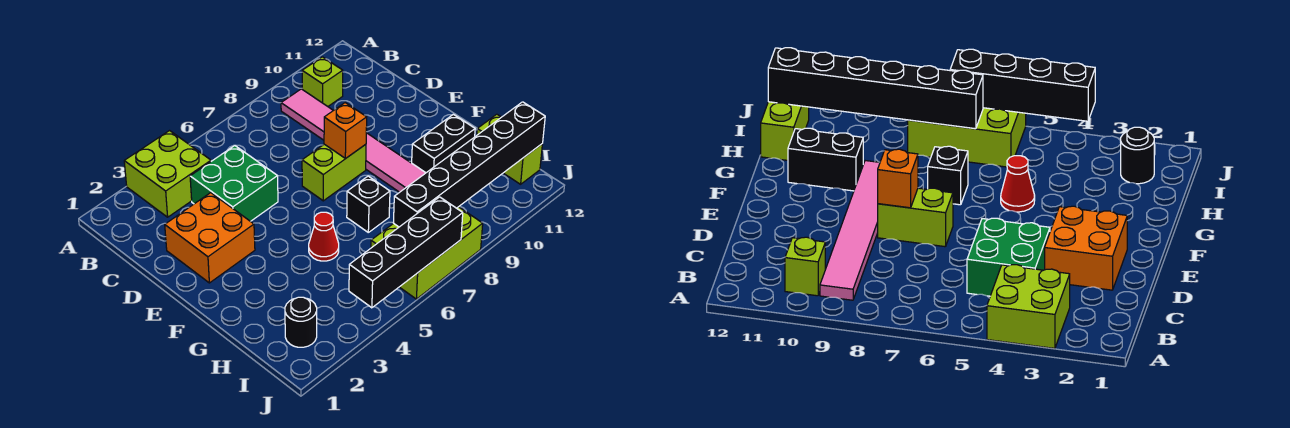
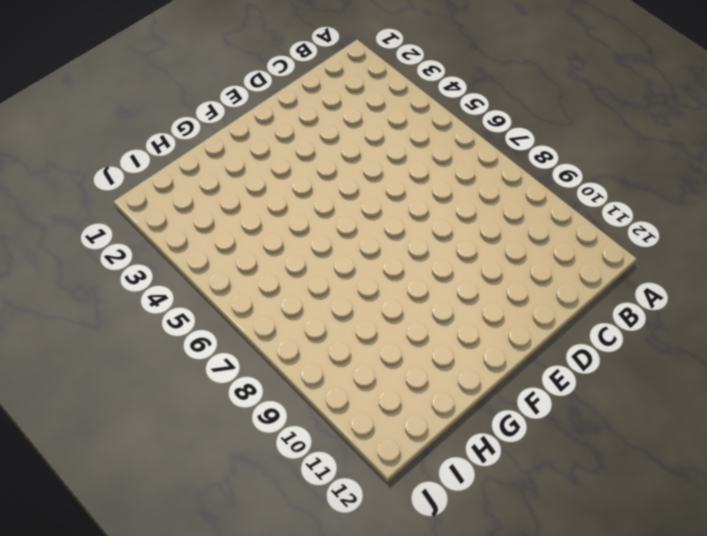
none -> lime 2x2 brick [124,131,211,217]
none -> pink 1x6 tile [281,89,425,192]
none -> lime 1x1 brick [302,57,343,106]

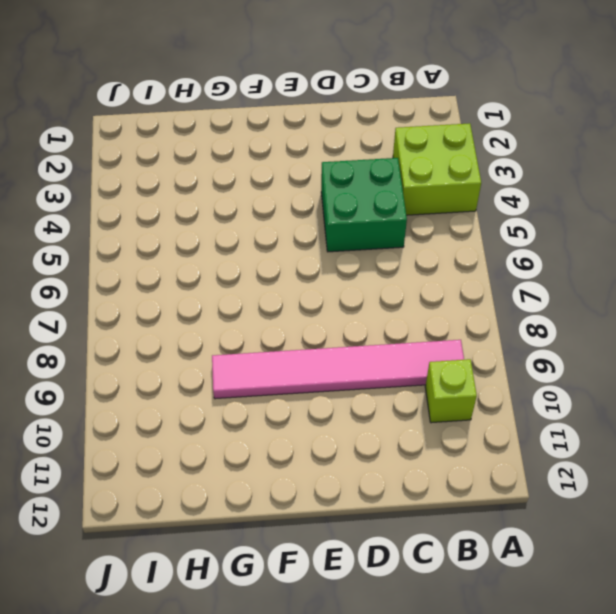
none -> orange 2x2 brick [165,193,255,283]
none -> lime 1x2 brick [302,144,366,201]
none -> red 1x1 cone [309,212,339,261]

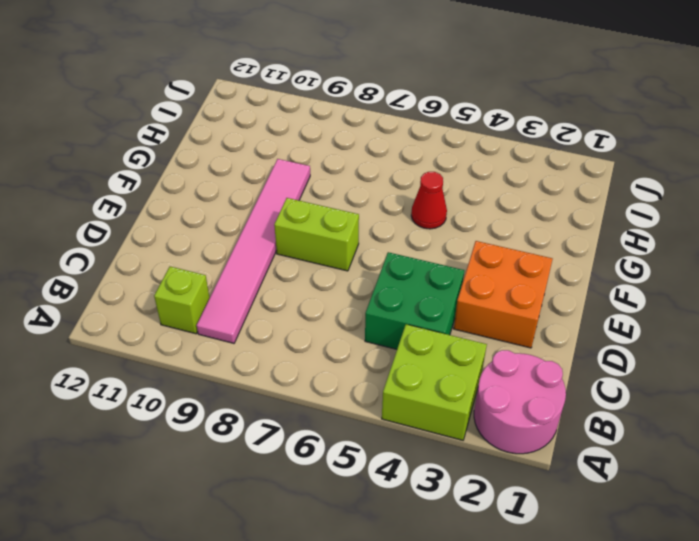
pink 2x2 round brick [474,350,566,454] -> none
none -> black 1x1 brick [347,176,390,232]
none -> black 1x2 brick [412,114,475,173]
none -> lime 1x2 brick [477,114,542,184]

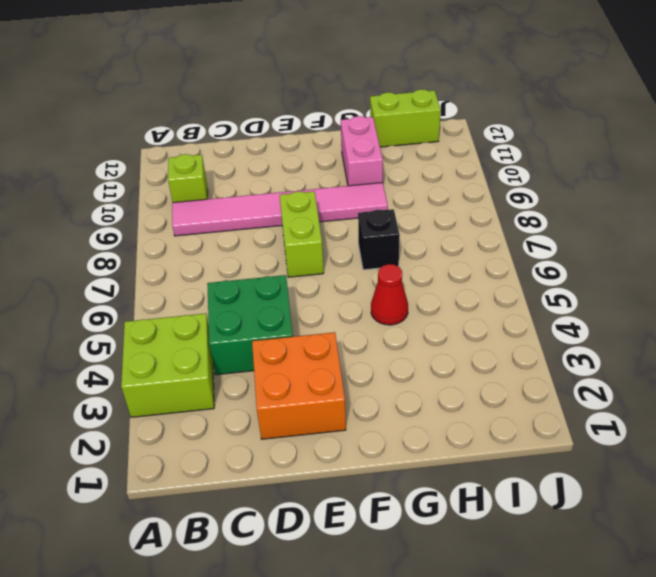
pink 1x2 brick [341,116,383,186] -> black 1x2 brick [412,114,475,173]
none -> black 1x1 round brick [285,297,317,347]
none -> lime 2x3 brick [371,207,483,299]
none -> orange 1x1 brick [324,103,367,158]

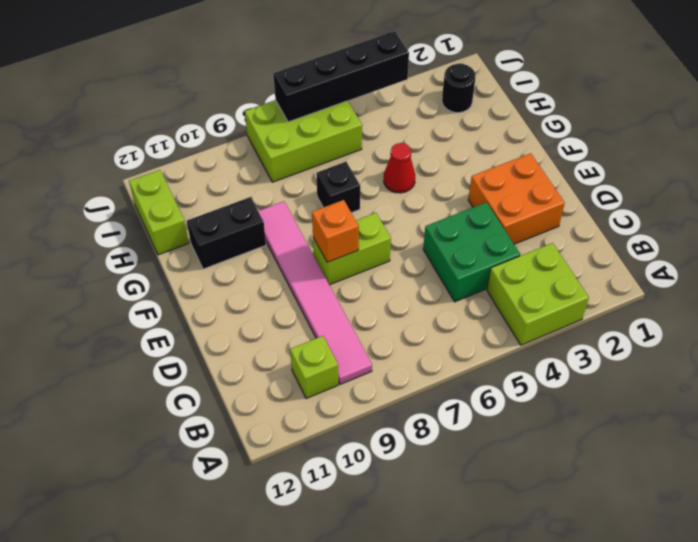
none -> black 1x6 brick [393,102,545,227]

